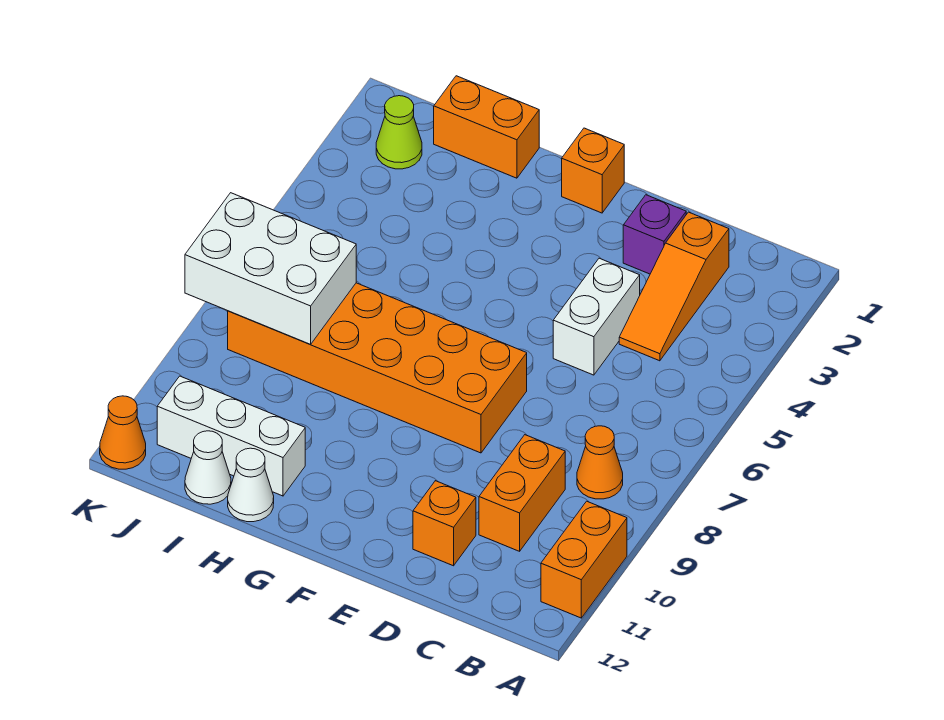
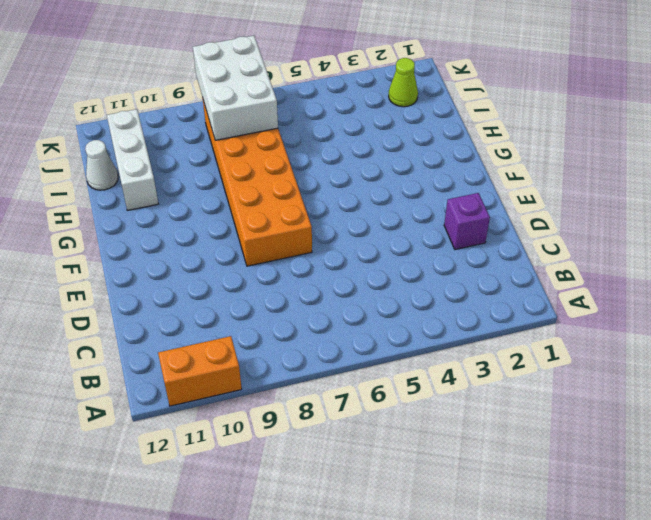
none -> orange 1x1 cone [577,426,623,499]
none -> orange 1x3 slope [619,212,729,361]
none -> orange 1x2 brick [479,435,565,551]

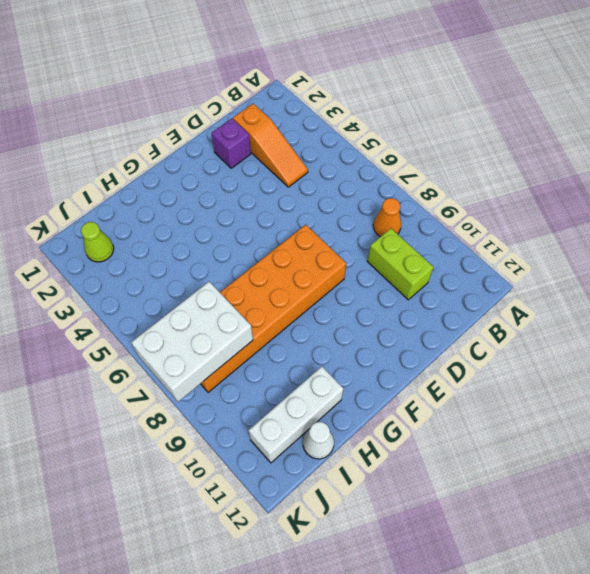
lime 1x2 brick [367,228,434,300] -> orange 1x2 brick [479,435,565,551]
none -> orange 1x2 brick [541,501,627,618]
none -> white 1x2 brick [553,258,640,375]
none -> orange 1x1 brick [413,481,476,566]

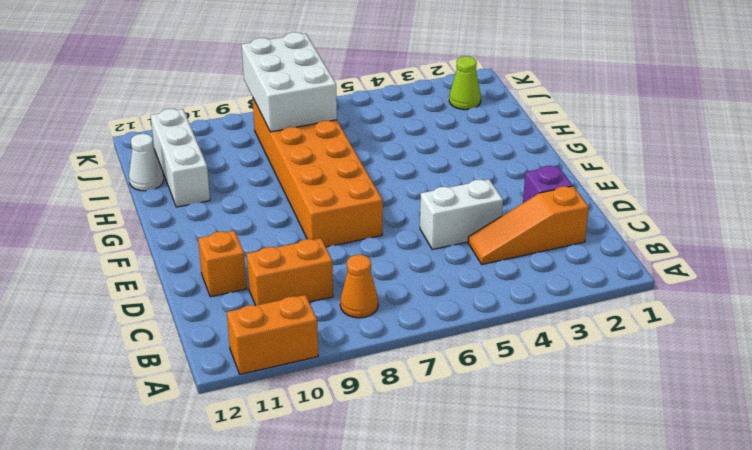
none -> orange 1x1 brick [562,128,624,213]
none -> orange 1x2 brick [434,76,539,178]
none -> white 1x1 cone [228,448,274,522]

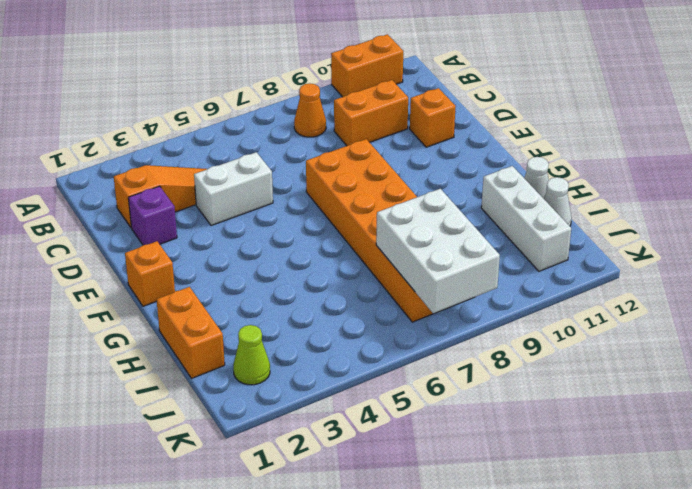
none -> orange 1x1 cone [100,396,146,469]

